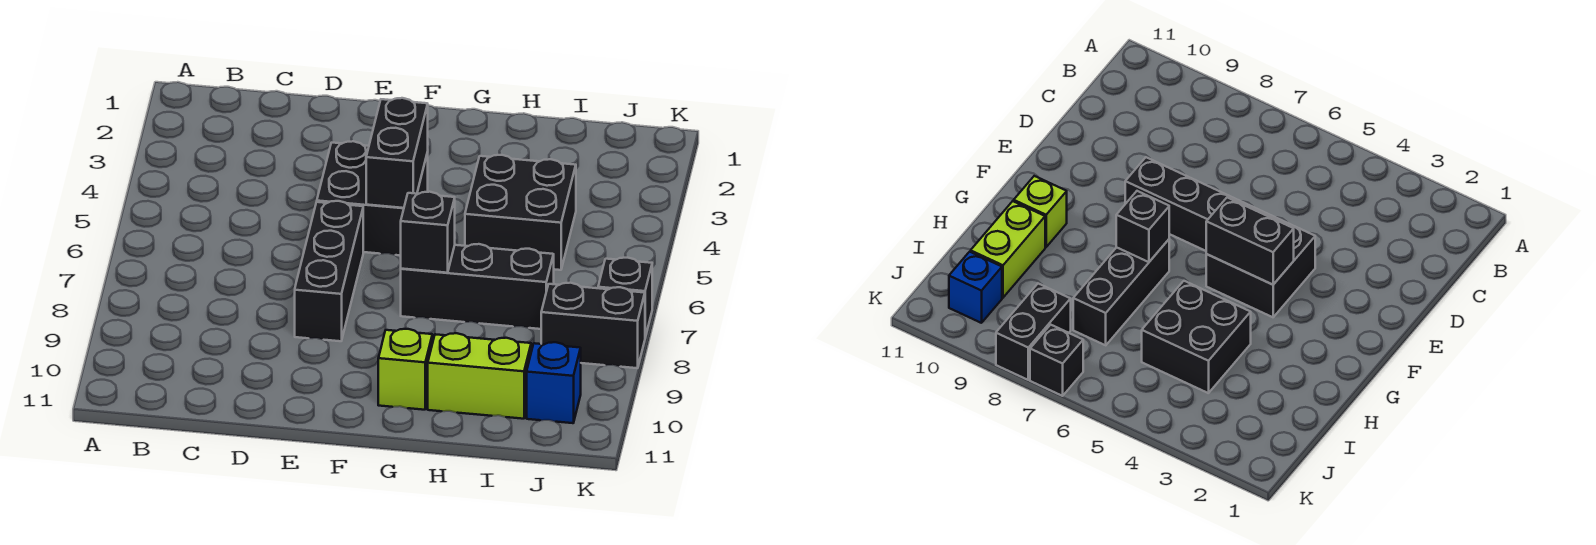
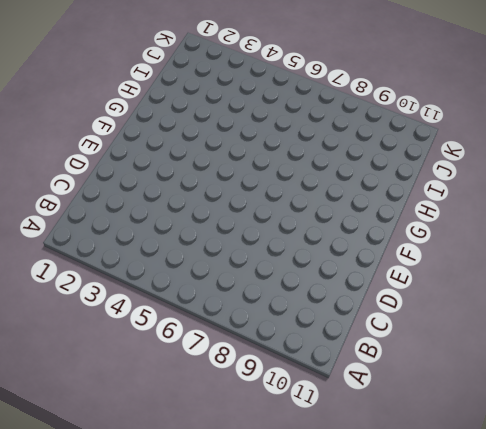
none -> black 2x2 brick [317,141,428,255]
none -> black 1x3 brick [295,201,363,341]

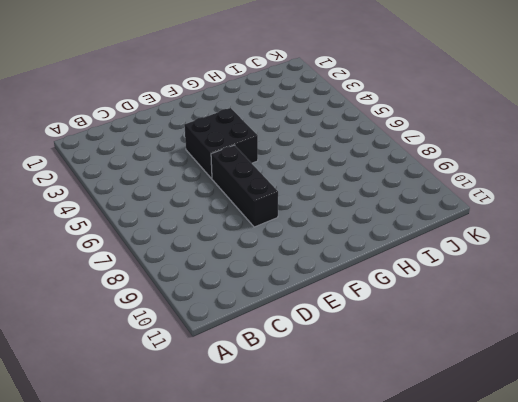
none -> black 1x3 brick [401,244,554,329]
none -> lime 1x1 brick [378,329,432,410]

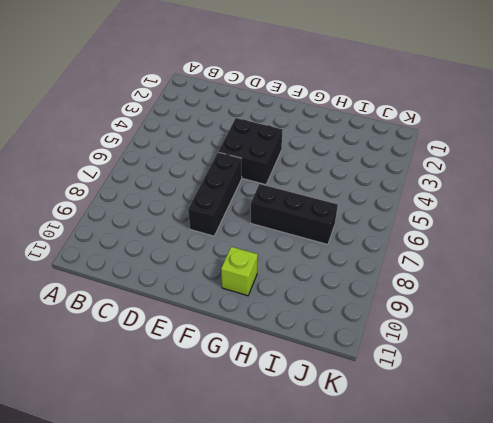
none -> black 2x2 brick [465,155,576,270]
none -> lime 1x2 brick [428,333,531,419]

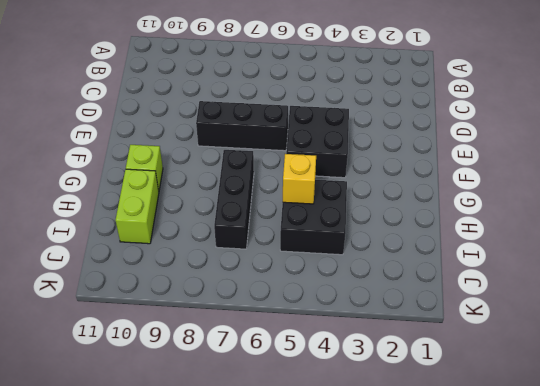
yellow 1x1 brick [283,154,316,204] -> none
none -> black 1x2 brick [541,283,645,368]
none -> blue 1x1 brick [527,342,581,423]

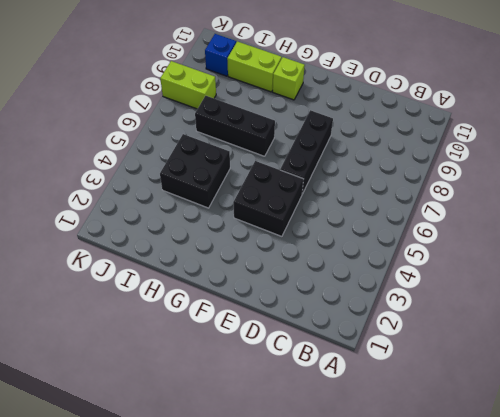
lime 1x2 brick [160,61,216,109] -> black 1x2 brick [541,283,645,368]
none -> black 1x1 brick [598,258,652,337]
none -> black 1x2 brick [366,98,428,208]

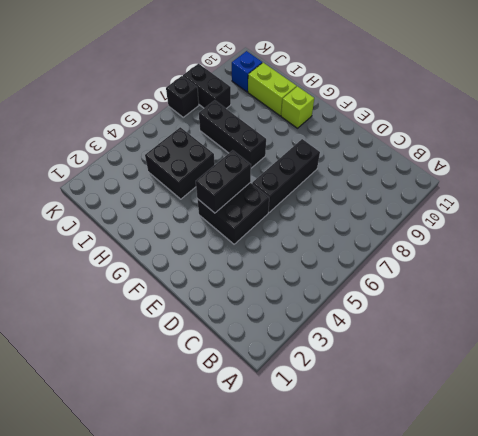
none -> black 1x1 brick [401,192,455,273]

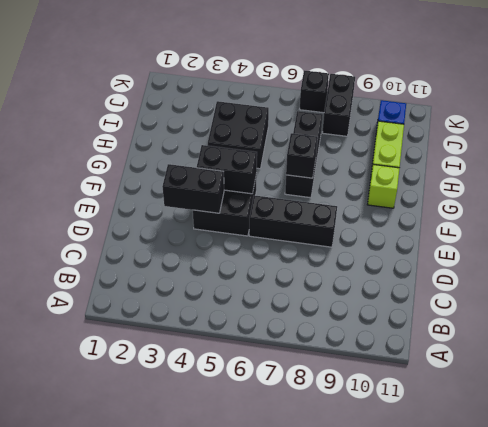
black 1x2 brick [162,164,224,213] -> none

